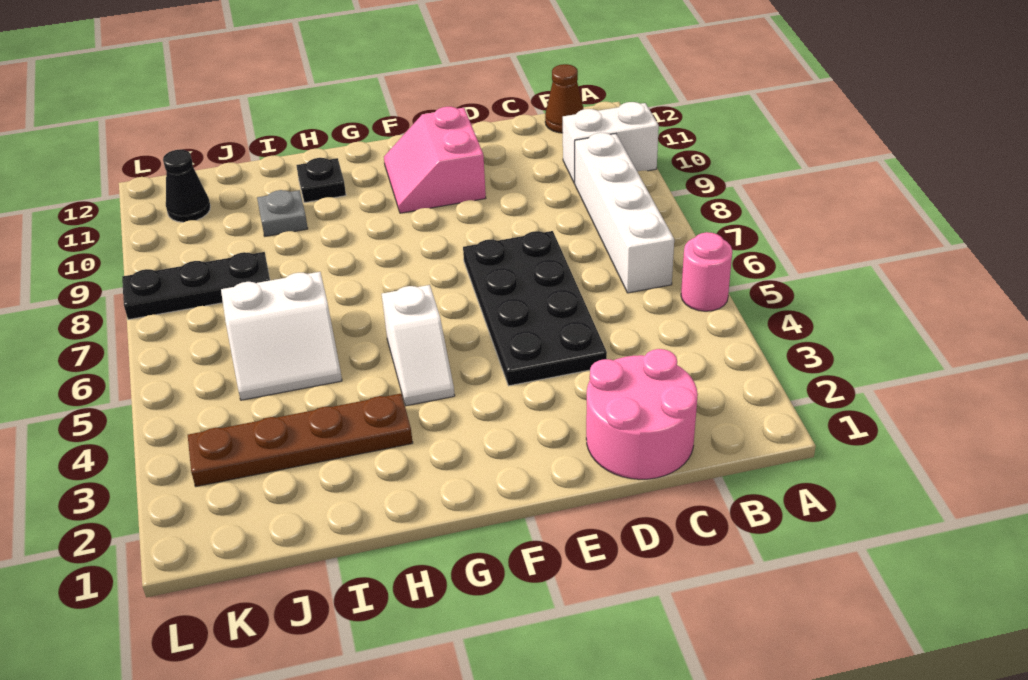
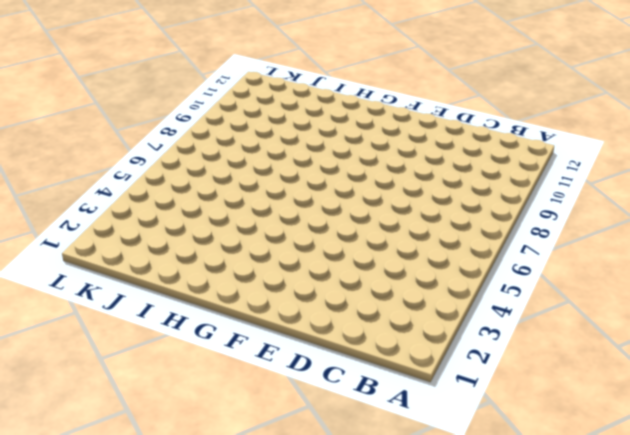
none -> pink 1x1 round brick [681,232,732,311]
none -> white 1x2 brick [563,102,659,183]
none -> white 1x4 brick [575,133,674,293]

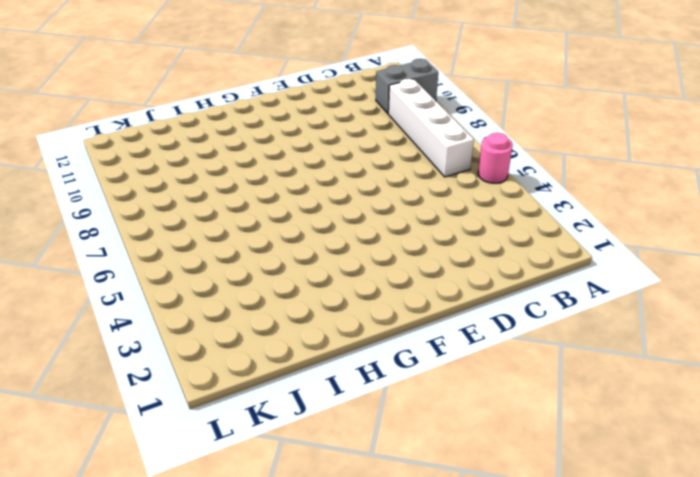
grey 1x2 brick [376,59,438,113] -> white 1x2 brick [563,102,659,183]
none -> brown 1x1 cone [545,64,584,133]
none -> pink 2x2 round brick [586,349,698,479]
none -> black 2x4 plate [463,231,607,386]

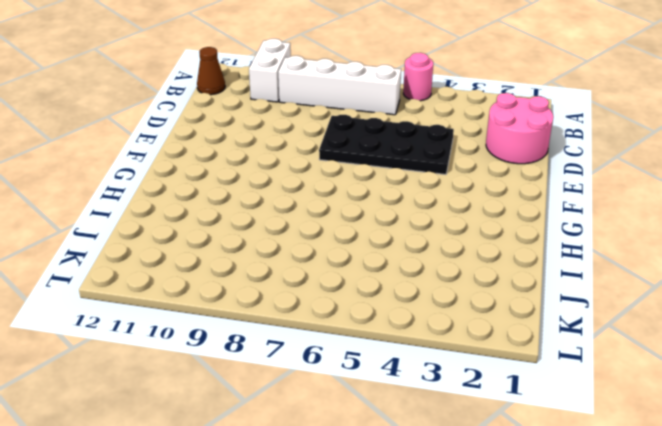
none -> pink 2x2 slope [384,107,486,213]
none -> white 1x2 slope [382,285,455,406]
none -> brown 1x4 plate [188,394,413,487]

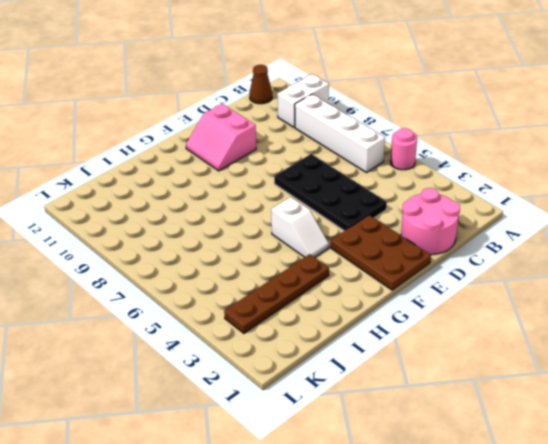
brown 2x3 plate [331,215,431,290] -> none
none -> black 1x1 plate [296,158,346,203]
none -> white 2x2 slope [221,272,342,400]
none -> grey 1x1 plate [257,190,308,236]

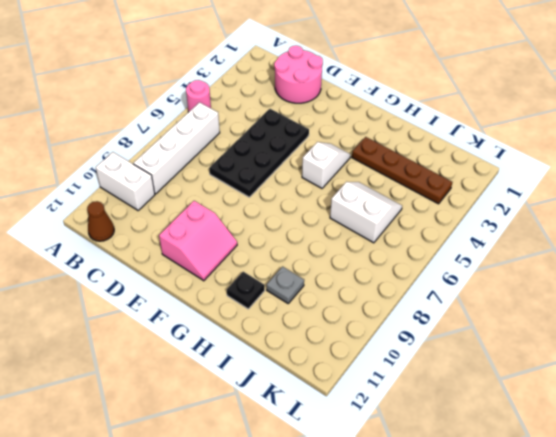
none -> black 1x3 plate [122,252,270,320]
none -> black 1x1 cone [163,150,210,222]

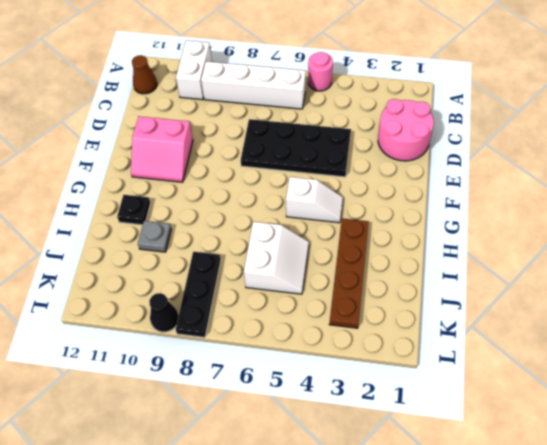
black 1x1 cone [149,293,179,332] -> black 1x1 cone moved to [163,150,210,222]

